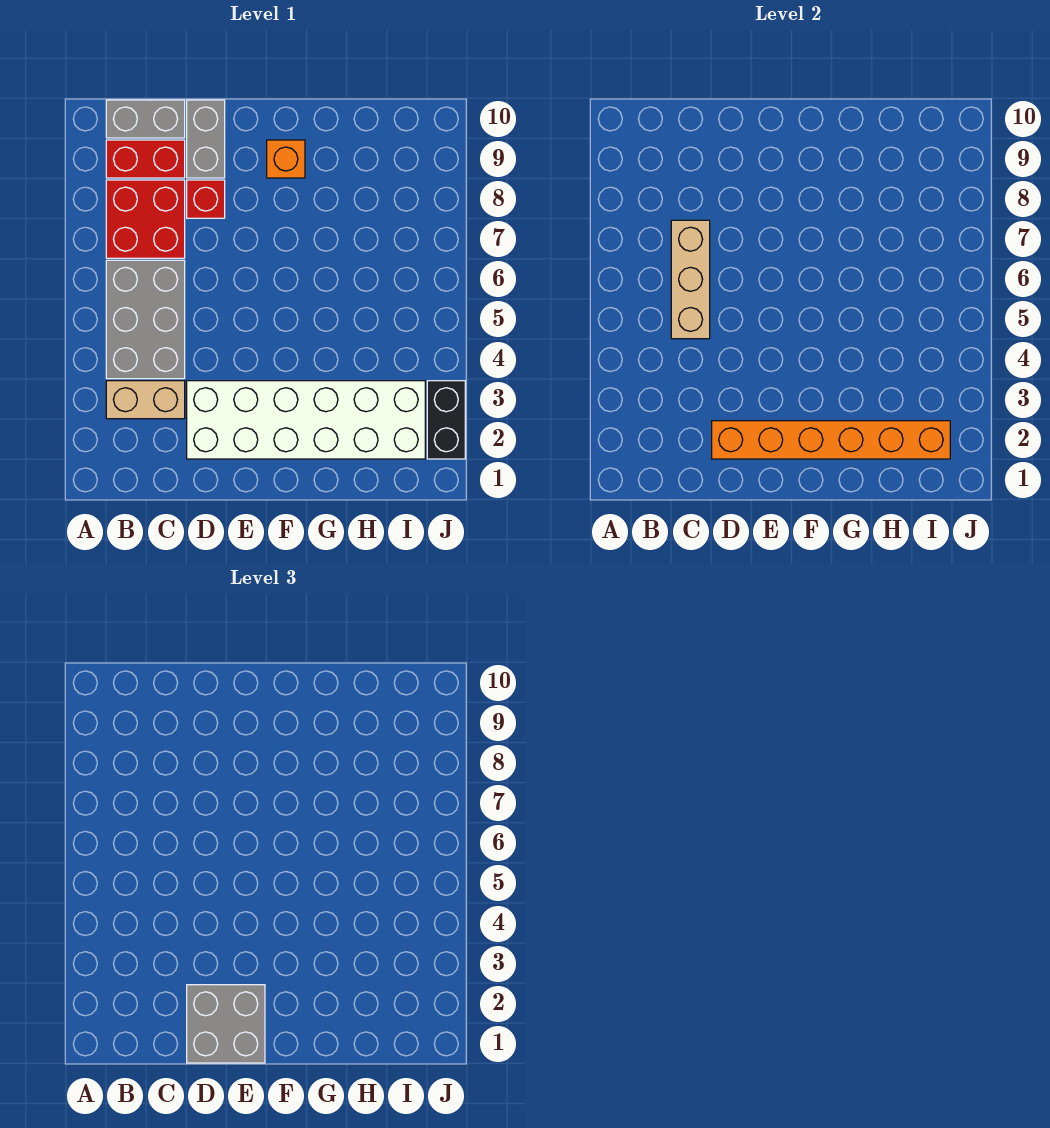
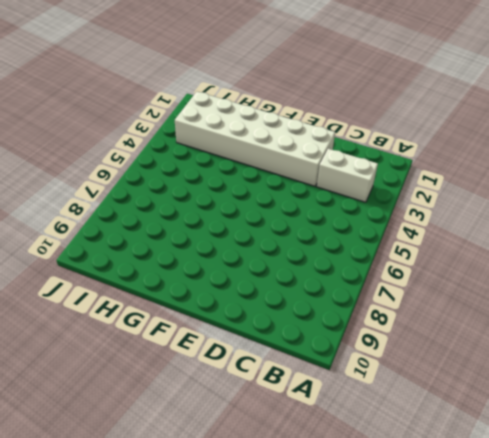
white 1x2 brick [317,149,378,202] -> tan 1x2 brick [106,381,185,419]
none -> grey 2x3 brick [106,260,185,379]
none -> red 2x2 brick [106,180,185,258]
none -> red 1x2 brick [106,140,185,178]

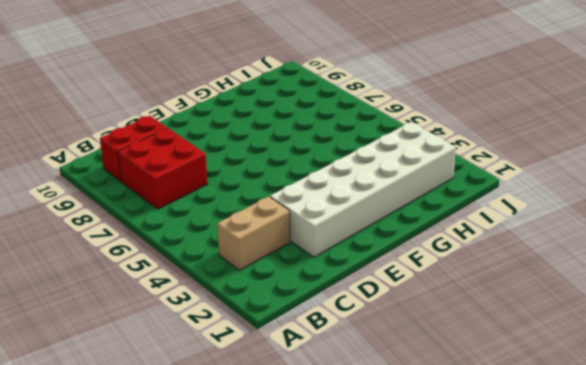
none -> grey 2x3 brick [106,260,185,379]
none -> grey 1x2 brick [106,100,185,138]
none -> red 1x1 brick [187,180,225,218]

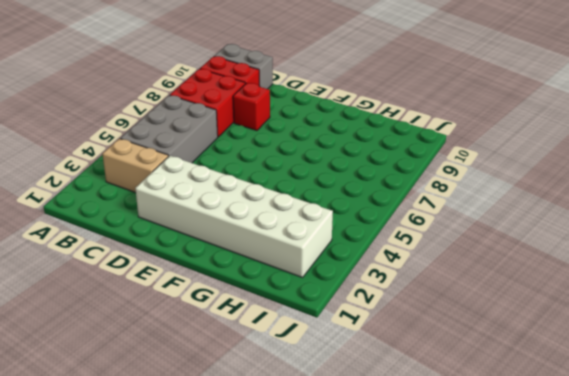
none -> grey 1x2 brick [187,100,225,178]
none -> orange 1x1 brick [267,140,305,178]
none -> black 1x2 brick [427,381,465,459]

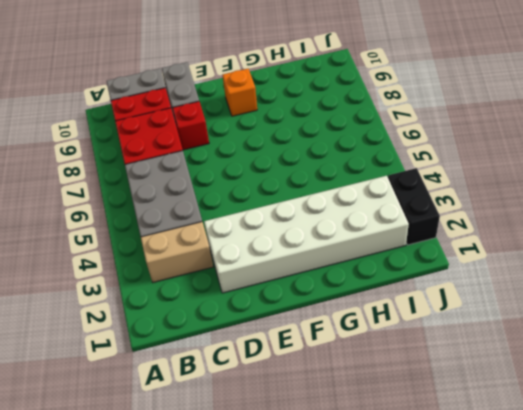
none -> tan 1x3 brick [671,220,710,339]
none -> orange 1x6 brick [712,421,950,459]
none -> grey 2x2 brick [187,985,265,1063]

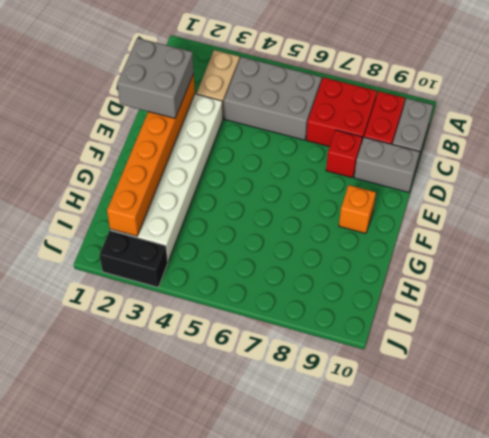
none -> tan 1x3 brick [671,220,710,339]

